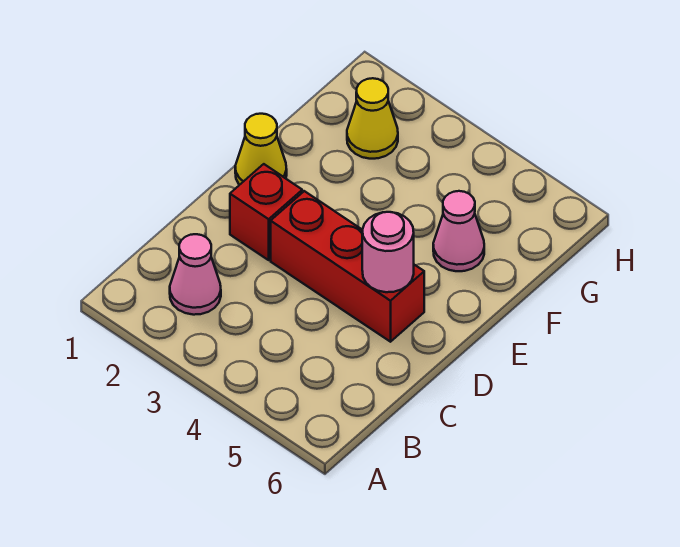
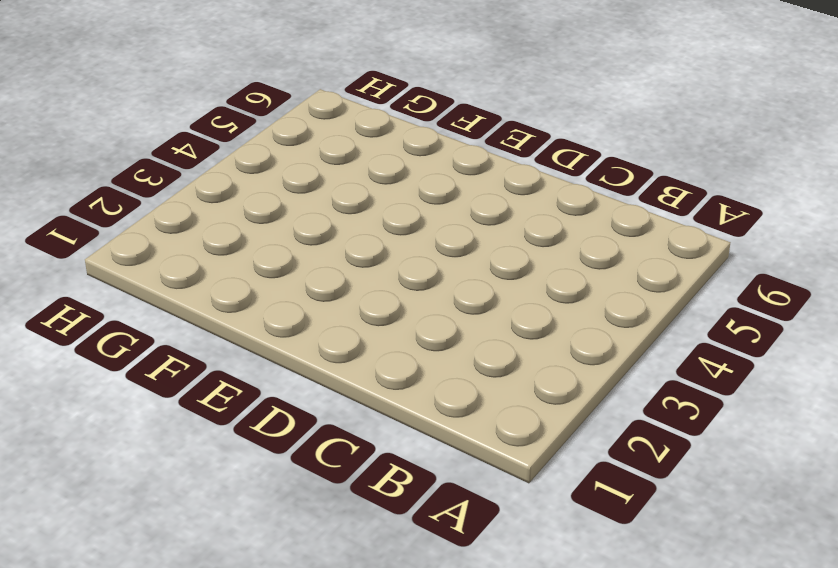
none -> pink 1x1 cone [170,234,221,315]
none -> red 1x1 brick [230,164,302,260]

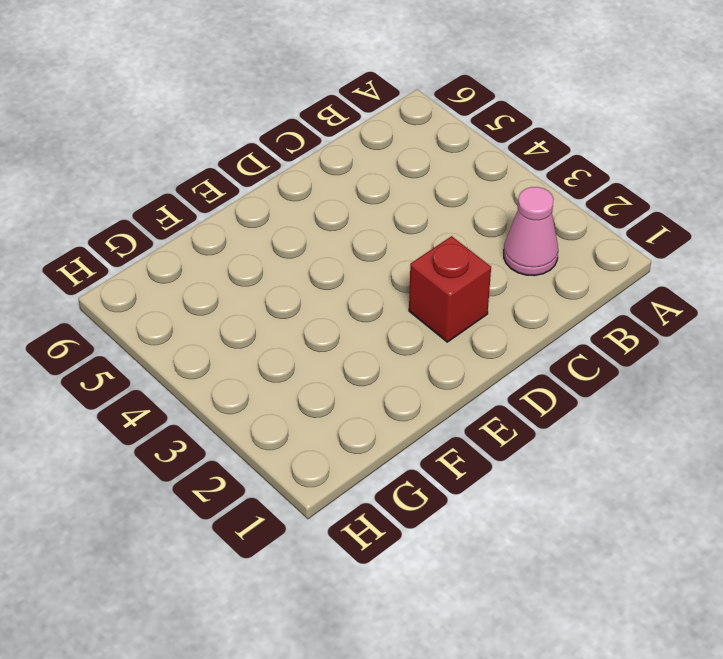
none -> red 1x3 brick [271,191,424,342]
none -> yellow 1x1 cone [235,114,287,185]

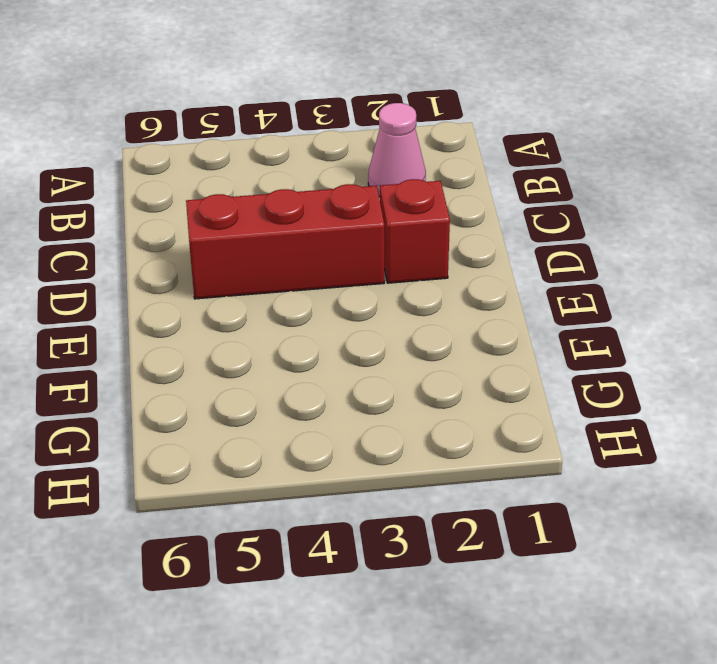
none -> yellow 1x1 cone [235,114,287,185]
none -> pink 1x1 cone [433,191,484,271]

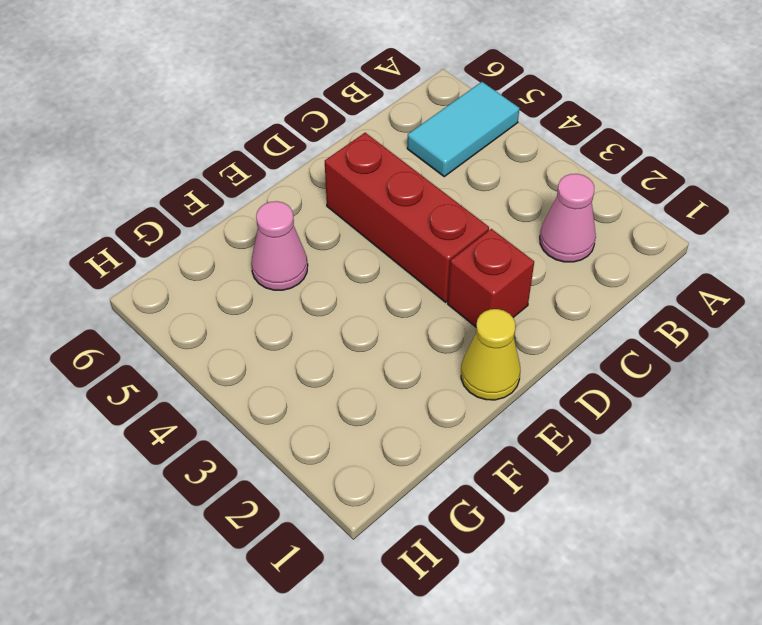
cyan 1x2 tile [407,82,519,176] -> none
none -> yellow 1x1 cone [347,78,398,159]
none -> pink 1x1 round brick [362,212,414,292]

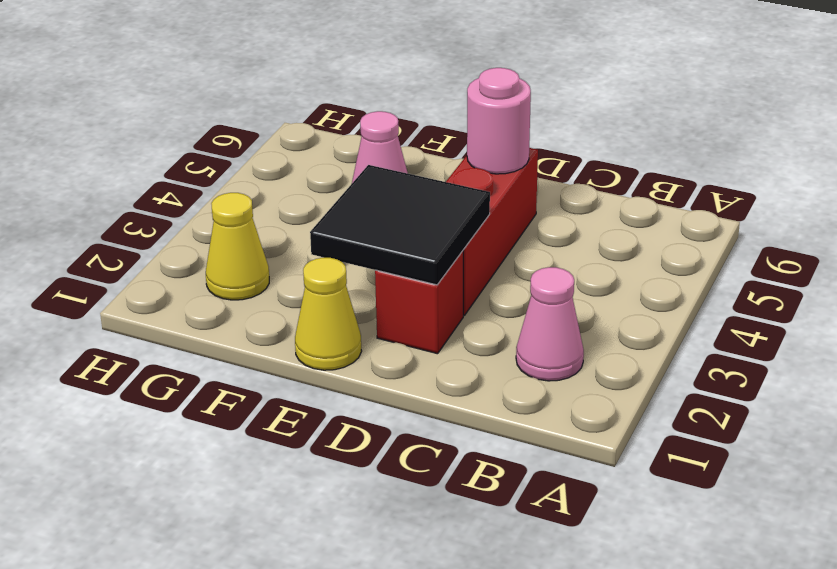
black 2x2 tile [310,165,490,285] -> none

